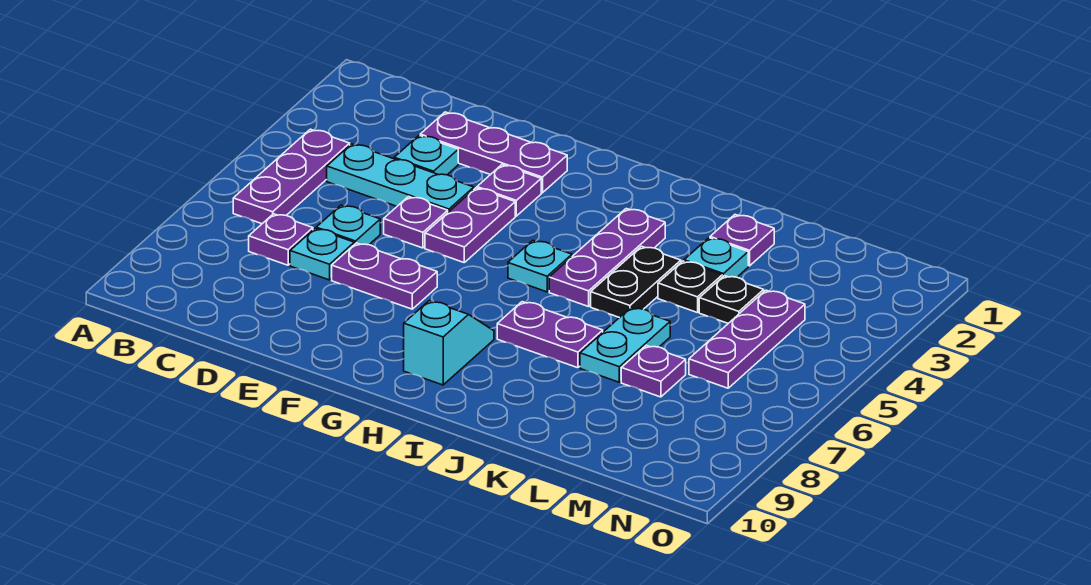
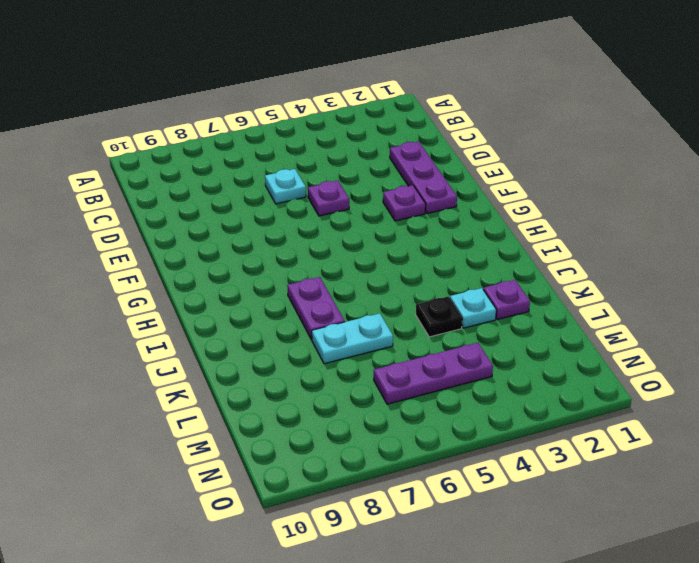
none -> purple 1x3 plate [233,129,350,224]
none -> cyan 1x3 plate [327,144,474,212]
none -> purple 1x1 plate [249,214,313,265]

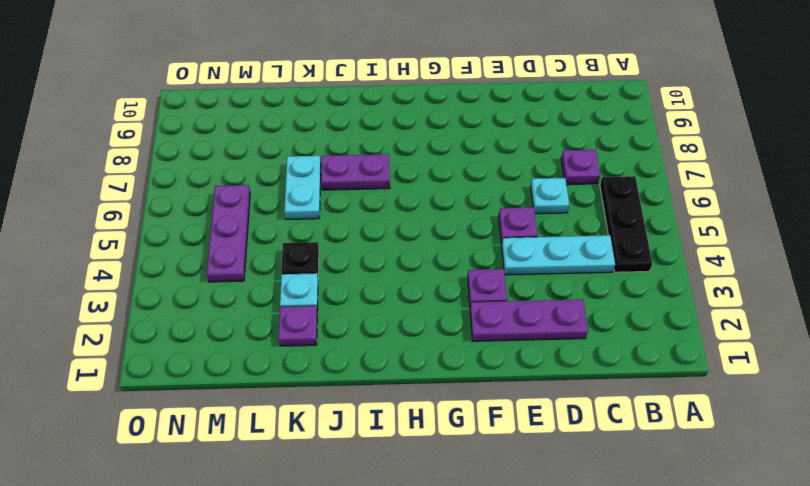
black 1x3 plate [600,176,652,272] -> purple 1x3 plate [233,129,350,224]
none -> cyan 1x1 plate [394,135,458,175]
none -> cyan 1x1 plate [290,229,354,280]
none -> purple 1x2 plate [332,243,437,309]

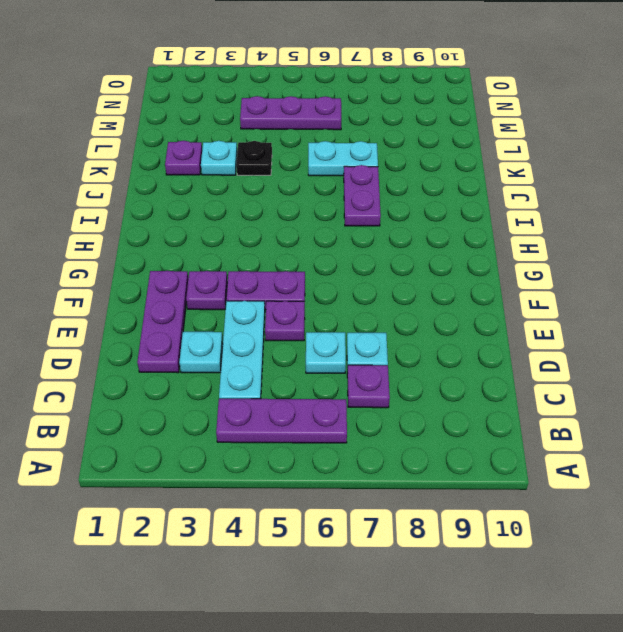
none -> purple 1x2 plate [332,243,437,309]
none -> cyan 1x1 plate [508,240,572,292]
none -> cyan 1x2 slope [404,301,494,385]

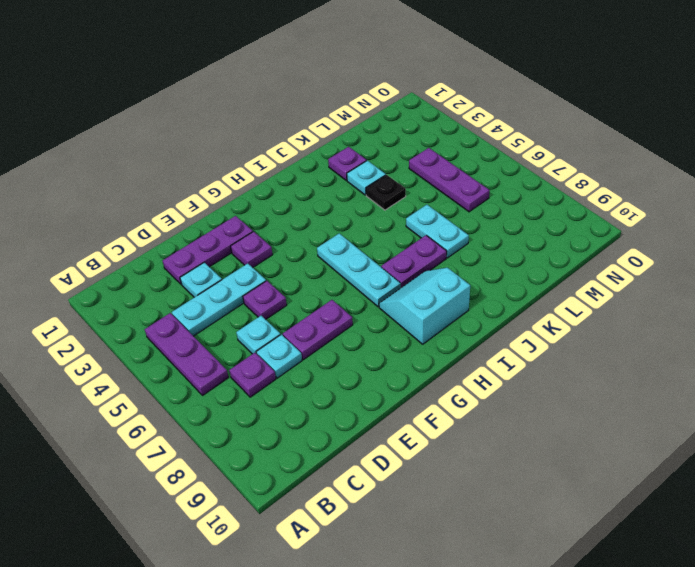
cyan 1x3 plate [317,233,401,307] -> cyan 1x1 plate [508,240,572,292]
cyan 2x2 slope [379,268,470,344] -> cyan 1x2 slope [404,301,494,385]
none -> purple 1x2 plate [425,188,515,262]
none -> purple 1x3 plate [549,209,665,307]
none -> black 1x2 plate [591,246,681,318]

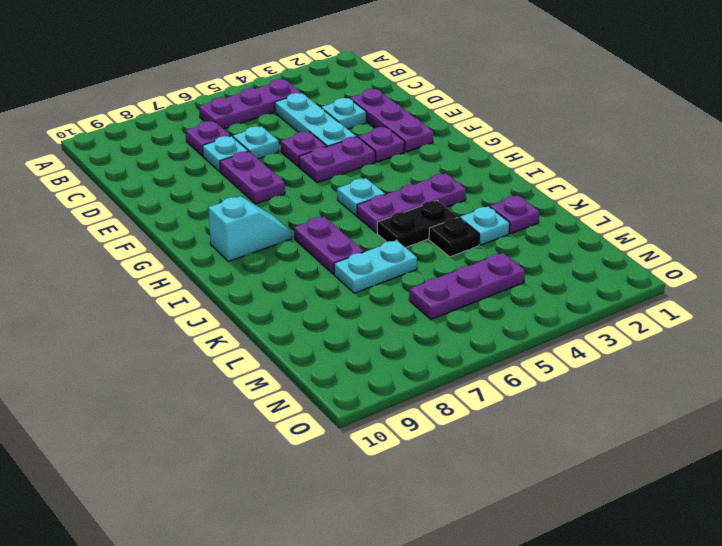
none -> black 1x1 plate [699,276,764,323]
none -> purple 1x1 plate [621,345,686,397]

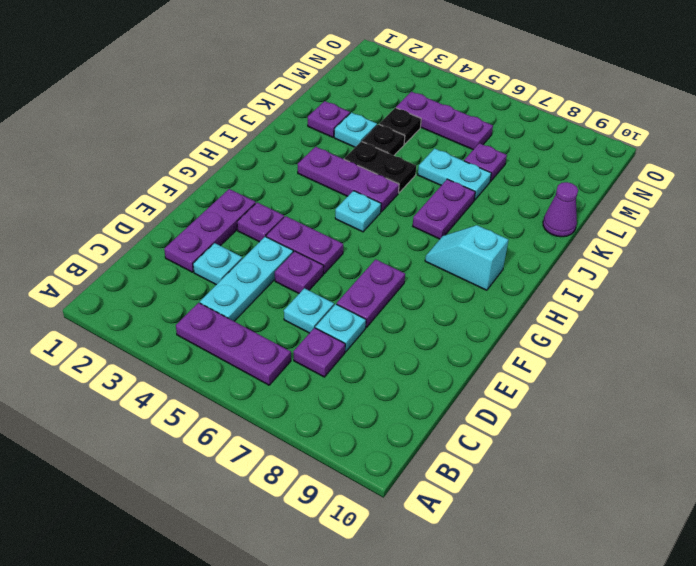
purple 1x1 cone [543,182,578,237] -> none

